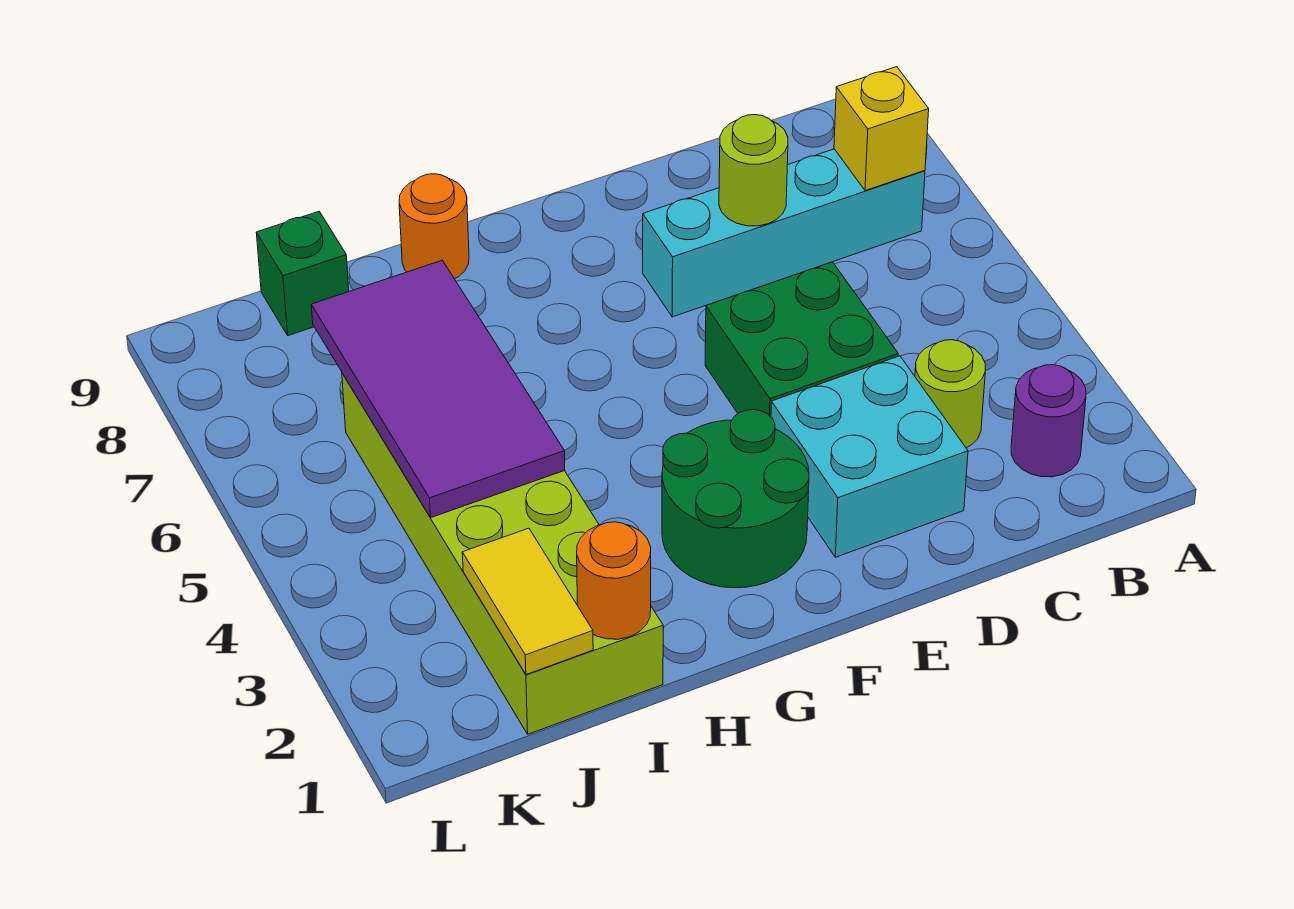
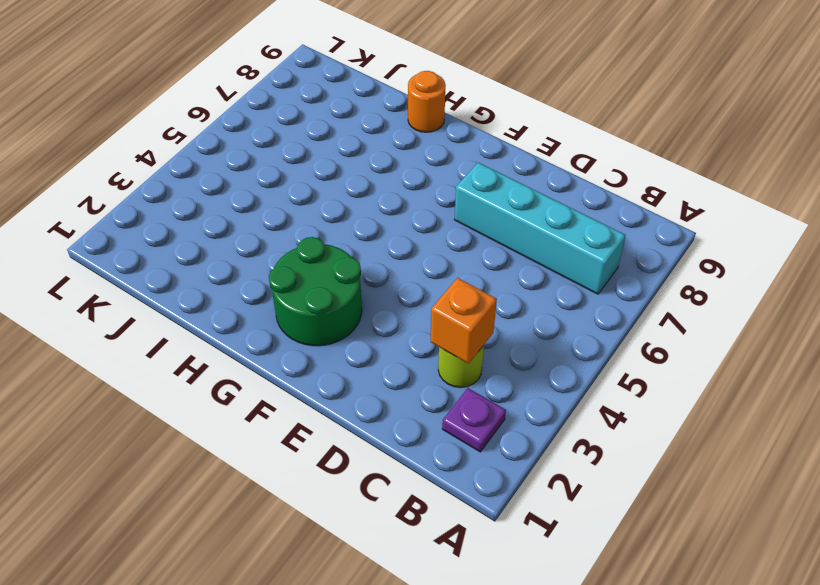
purple 1x1 plate [442,388,506,452] -> purple 1x1 round brick [1011,365,1086,477]
orange 1x1 brick [431,278,497,364] -> none
none -> cyan 2x2 brick [771,356,968,557]
none -> green 2x2 brick [705,262,898,417]
none -> lime 2x6 brick [342,373,663,734]

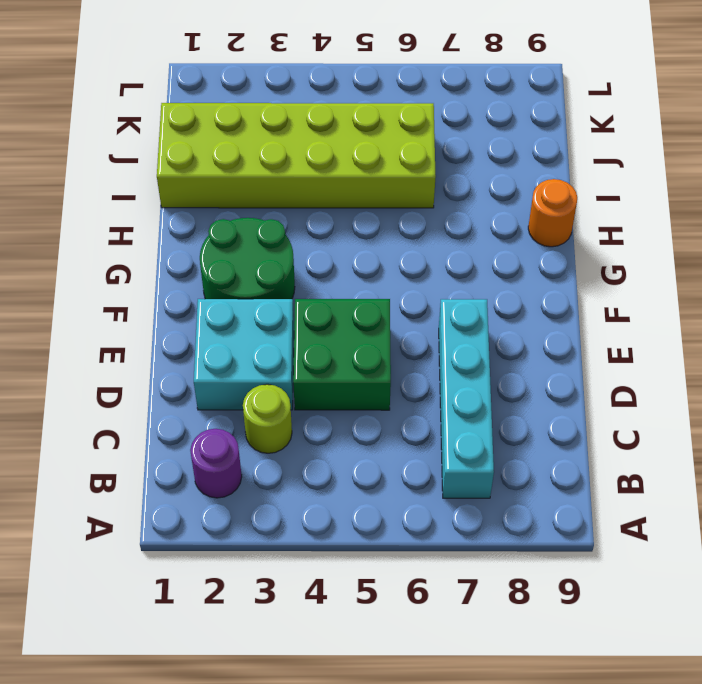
none -> green 1x1 brick [256,212,349,336]
none -> yellow 1x1 brick [834,67,929,191]
none -> lime 1x1 round brick [719,115,788,226]

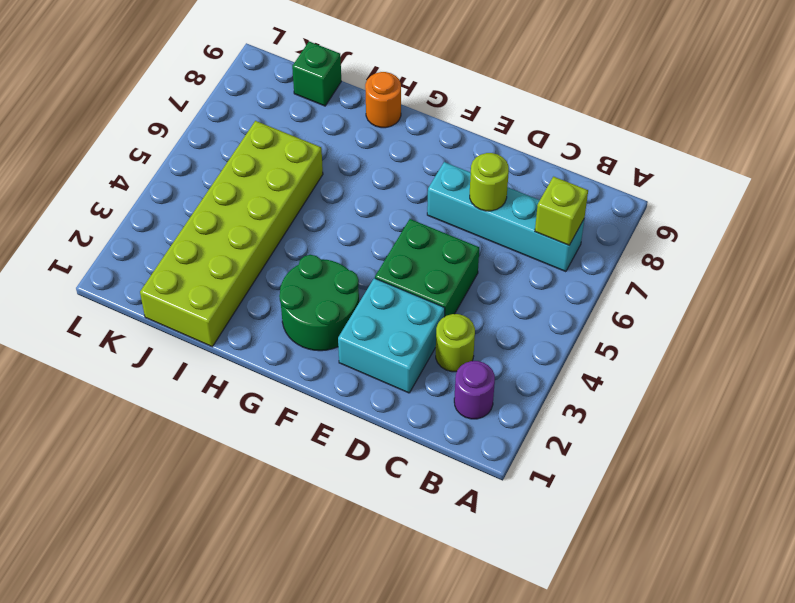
lime 1x1 brick [535,177,588,245] -> yellow 1x1 brick [834,67,929,191]
none -> orange 1x1 round brick [577,522,651,639]
none -> purple 2x4 tile [311,261,565,518]
none -> yellow 1x2 tile [462,528,593,675]

